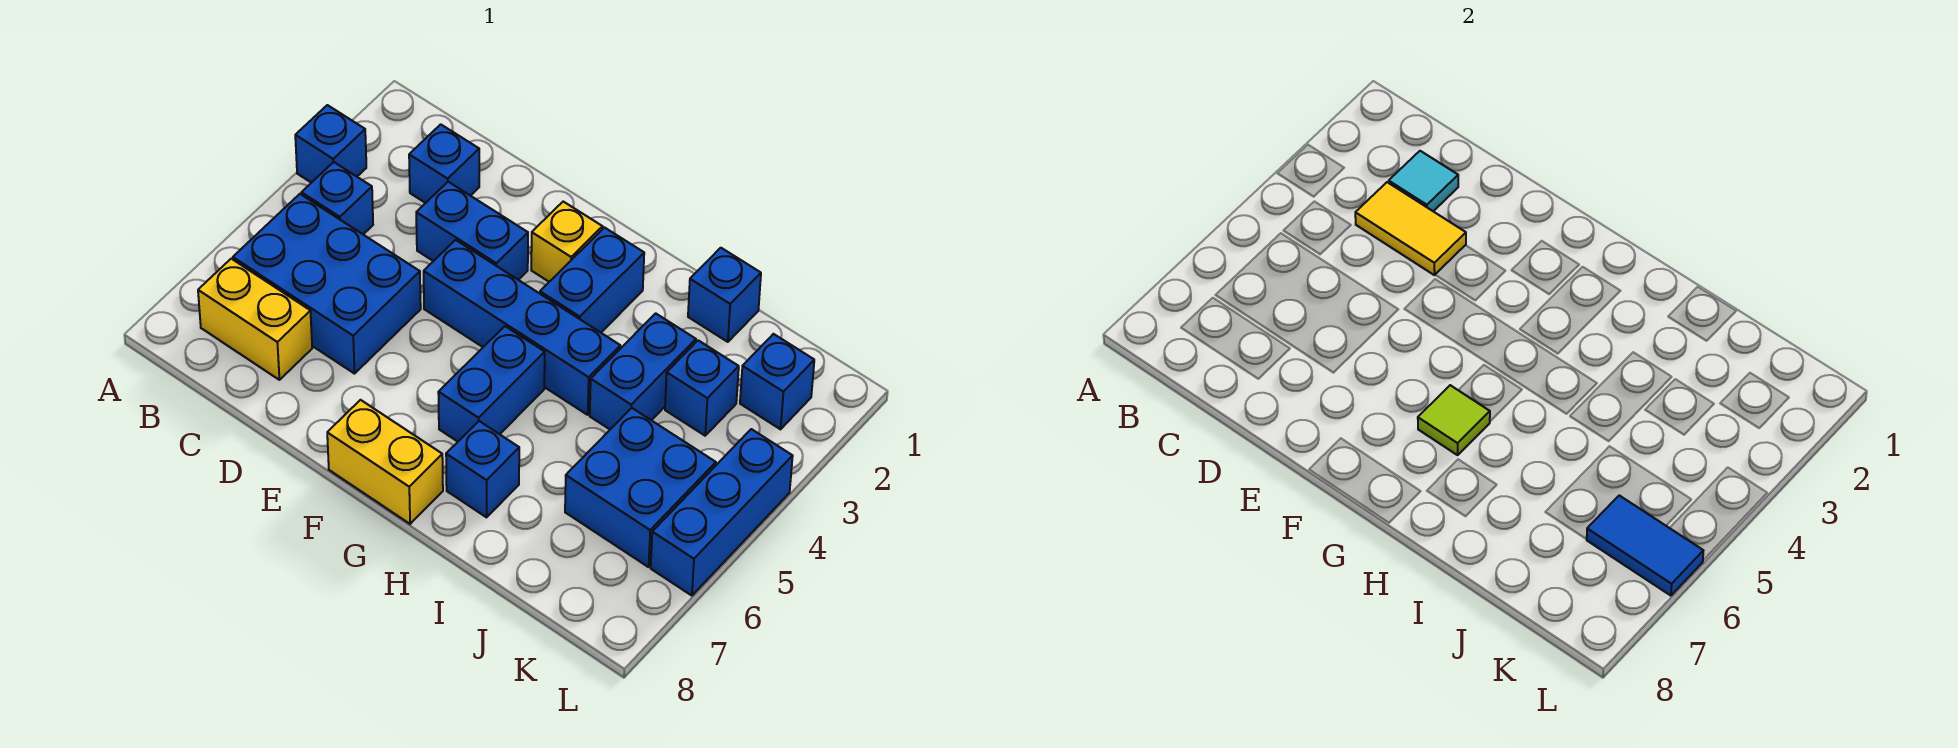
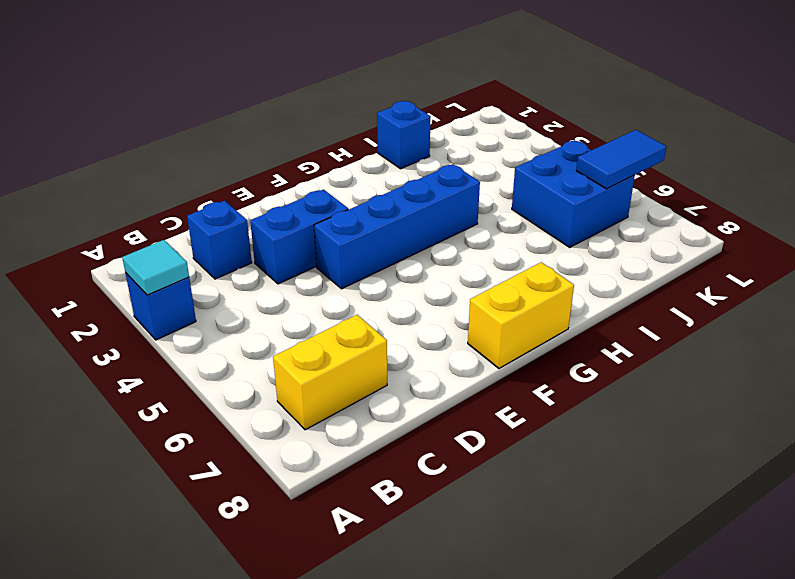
cyan 1x1 tile [122,240,189,295] -> cyan 1x1 tile moved to [1389,151,1458,211]
none -> blue 1x1 brick [301,162,373,234]
none -> blue 2x3 brick [233,194,421,374]
none -> yellow 1x1 brick [531,202,603,282]

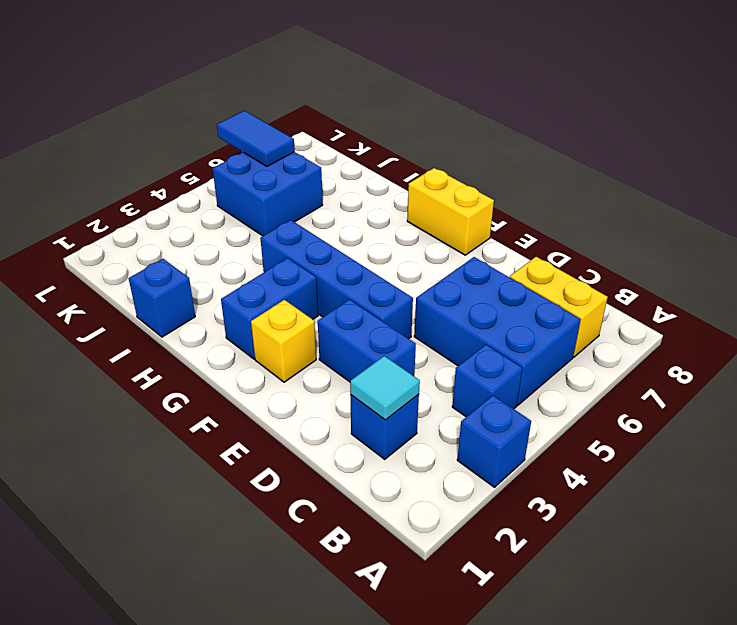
none -> blue 1x2 brick [438,326,545,442]
none -> blue 1x1 brick [446,421,519,517]
none -> blue 1x2 brick [590,313,696,429]

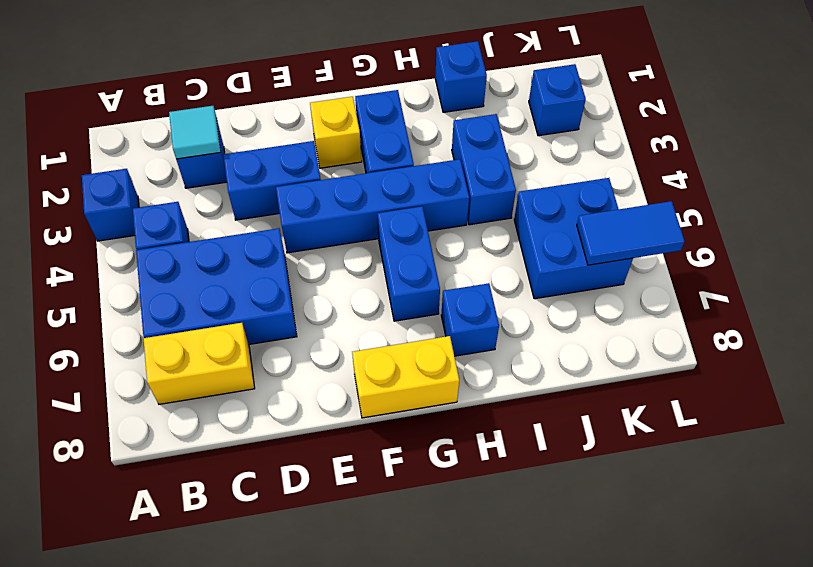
none -> blue 1x1 brick [665,340,739,436]
none -> blue 1x3 brick [651,429,793,596]
none -> yellow 1x2 tile [1355,182,1466,275]

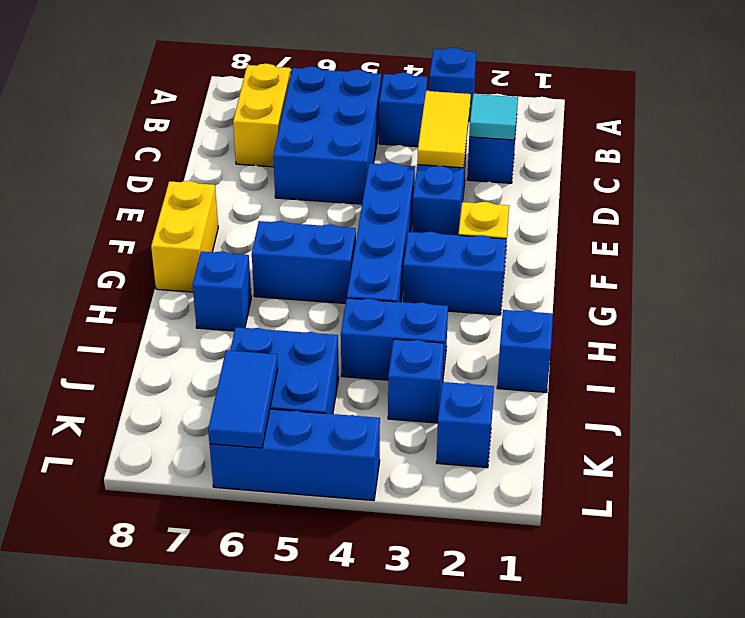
none -> lime 1x1 tile [1418,385,1490,455]

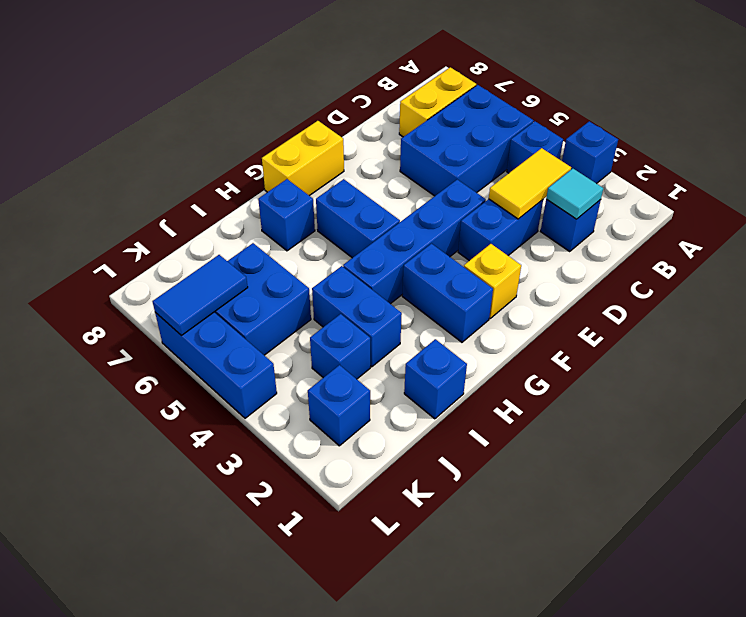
none -> lime 1x1 tile [1418,385,1490,455]

